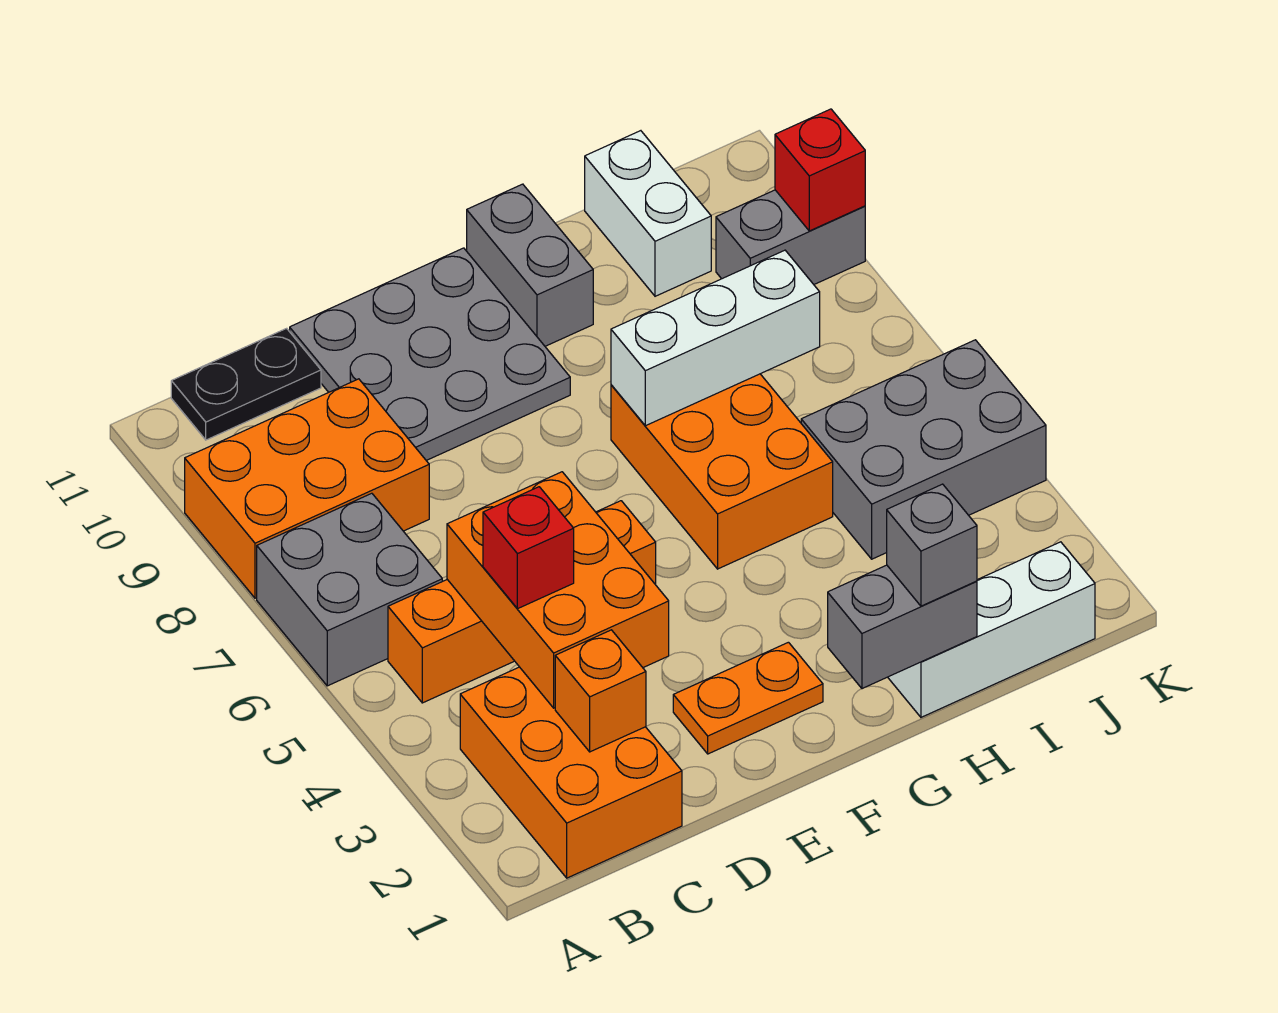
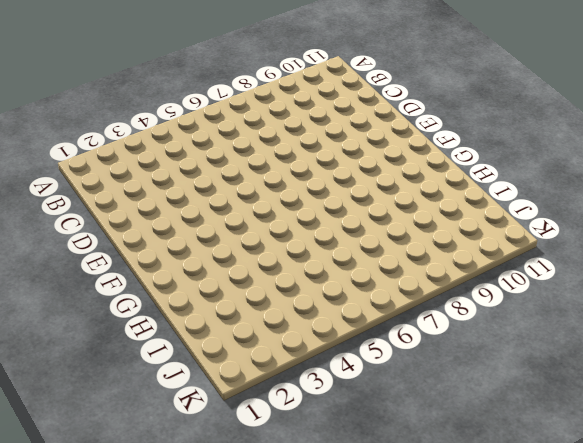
none -> grey 2x2 brick [257,493,442,686]
none -> orange 2x3 brick [185,379,429,598]
none -> orange 2x3 brick [460,667,682,878]

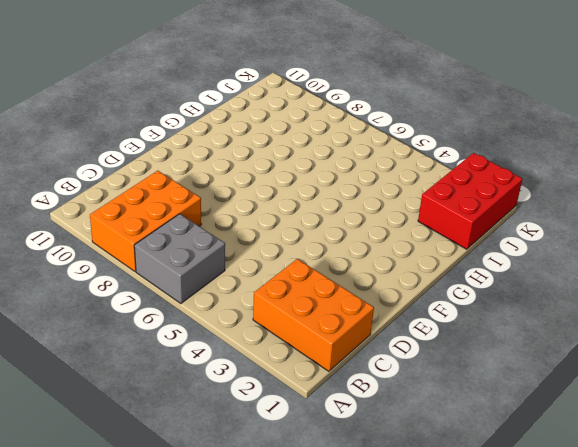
red 2x3 brick [418,153,522,249] -> white 1x3 brick [888,542,1095,717]
none -> orange 1x4 brick [388,501,656,703]
none -> black 1x2 plate [171,328,321,440]
none -> grey 3x3 plate [290,248,570,460]

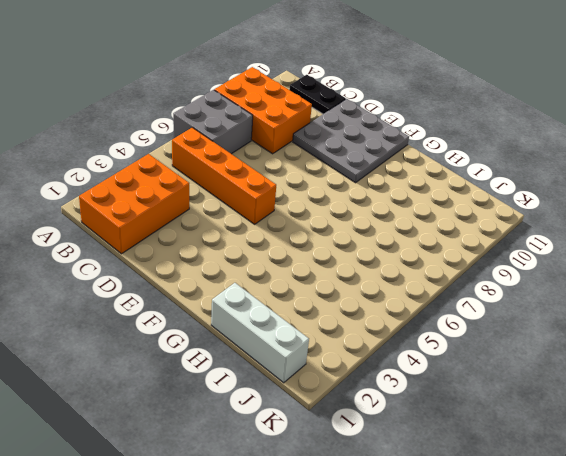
none -> orange 1x2 plate [673,642,823,754]
none -> orange 2x3 brick [611,374,833,569]
none -> grey 1x2 brick [467,184,593,346]

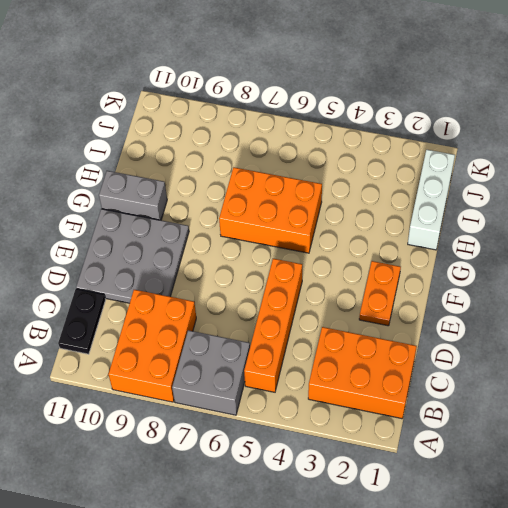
none -> grey 2x3 brick [801,340,1046,559]
none -> white 1x2 brick [585,131,711,296]
none -> grey 1x2 brick [716,190,865,284]

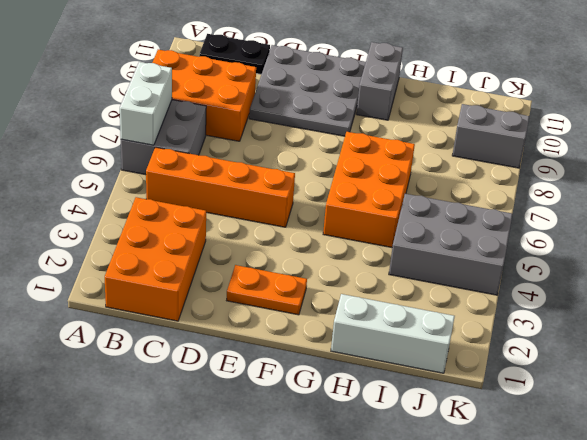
white 1x2 brick [120,62,172,145] -> white 1x2 brick moved to [585,131,711,296]
none -> orange 1x1 brick [555,630,646,752]
none -> orange 2x3 brick [447,472,669,708]
none -> grey 1x2 brick [828,565,977,689]

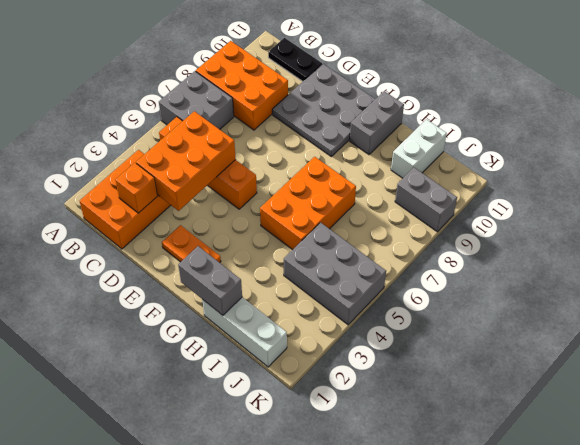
none -> white 1x3 brick [611,250,820,426]
none -> red 1x1 brick [775,109,865,231]
none -> red 1x1 brick [483,487,574,609]

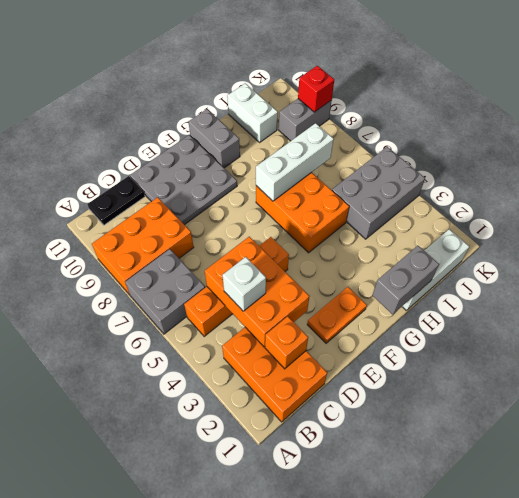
white 1x1 brick [222,257,266,311] -> red 1x1 brick [483,487,574,609]
none -> grey 1x1 brick [887,484,977,606]

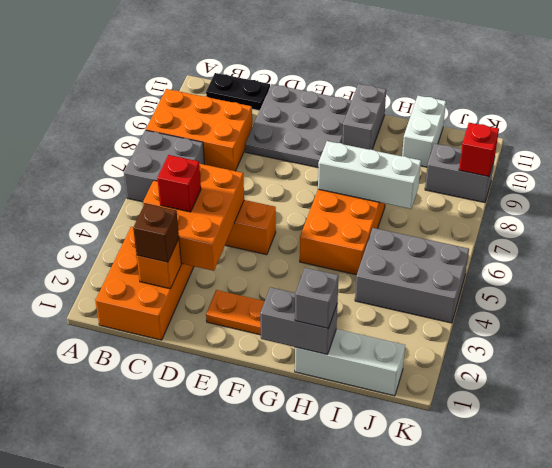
brown 1x1 brick [133,204,179,262] -> none

